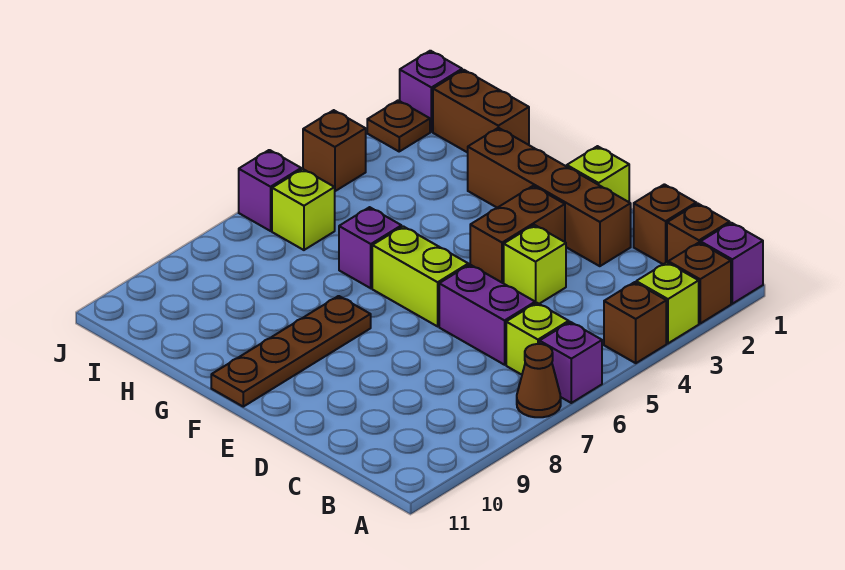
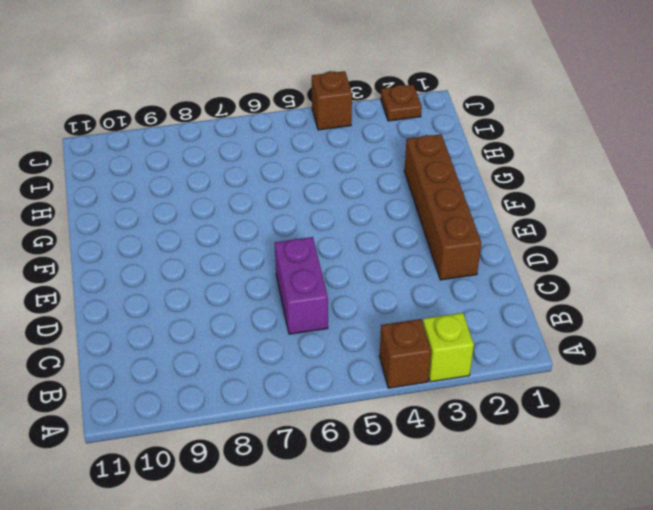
none -> purple 1x1 brick [701,223,763,304]
none -> brown 1x1 brick [668,243,731,323]
none -> purple 1x1 brick [540,322,602,403]

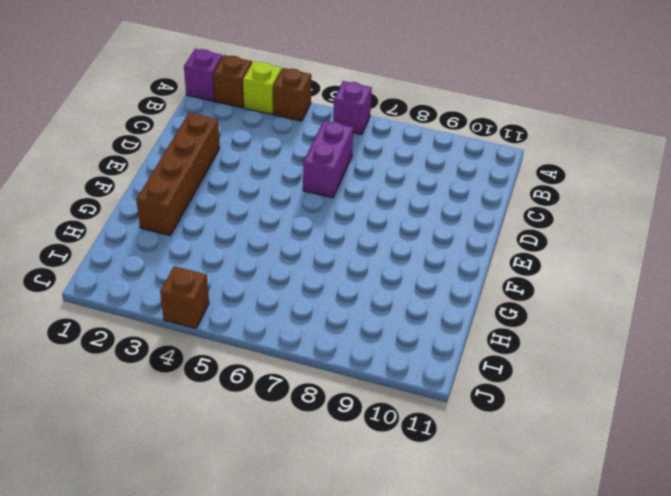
none -> brown 1x1 cone [517,344,561,417]
none -> brown 1x1 brick [667,204,730,263]
none -> lime 1x1 brick [506,303,569,375]

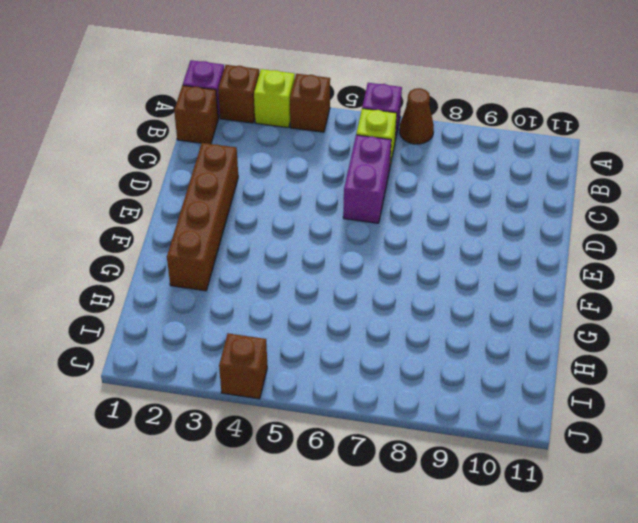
none -> brown 1x1 brick [634,184,696,264]
none -> lime 1x1 brick [504,225,566,304]
none -> lime 1x1 brick [567,146,629,202]

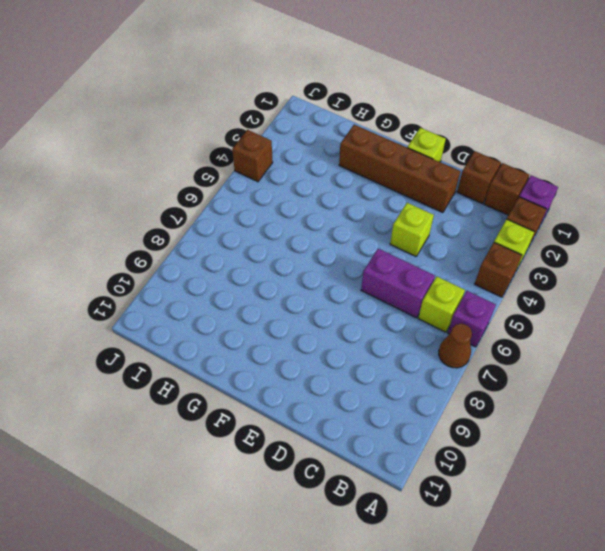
none -> brown 1x2 brick [470,186,565,283]
none -> lime 1x2 brick [372,226,468,326]
none -> brown 1x4 plate [211,296,371,407]

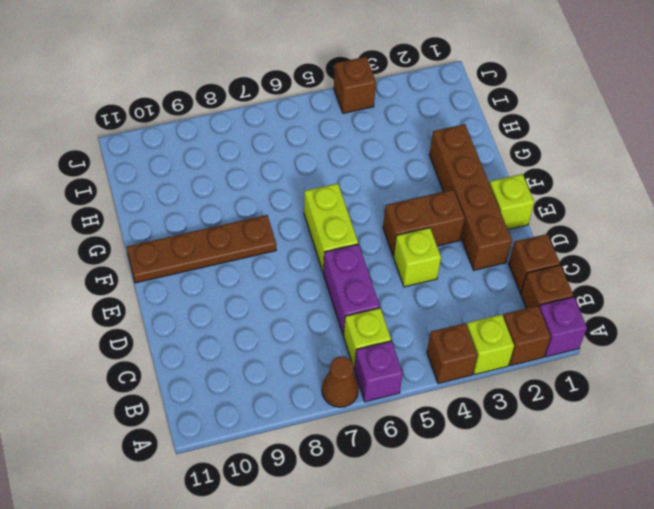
none -> purple 1x1 brick [339,207,401,288]
none -> brown 1x2 brick [433,70,529,153]
none -> lime 1x1 brick [272,169,335,250]

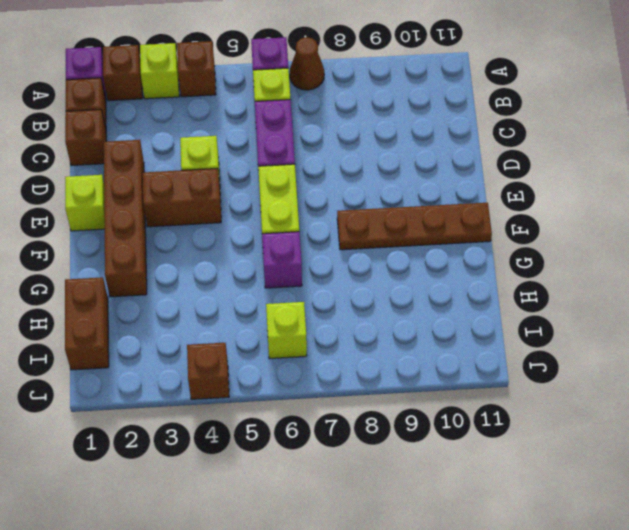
none -> purple 1x1 brick [400,51,462,132]
none -> brown 1x1 plate [367,100,430,151]
none -> purple 1x1 brick [239,150,301,231]

